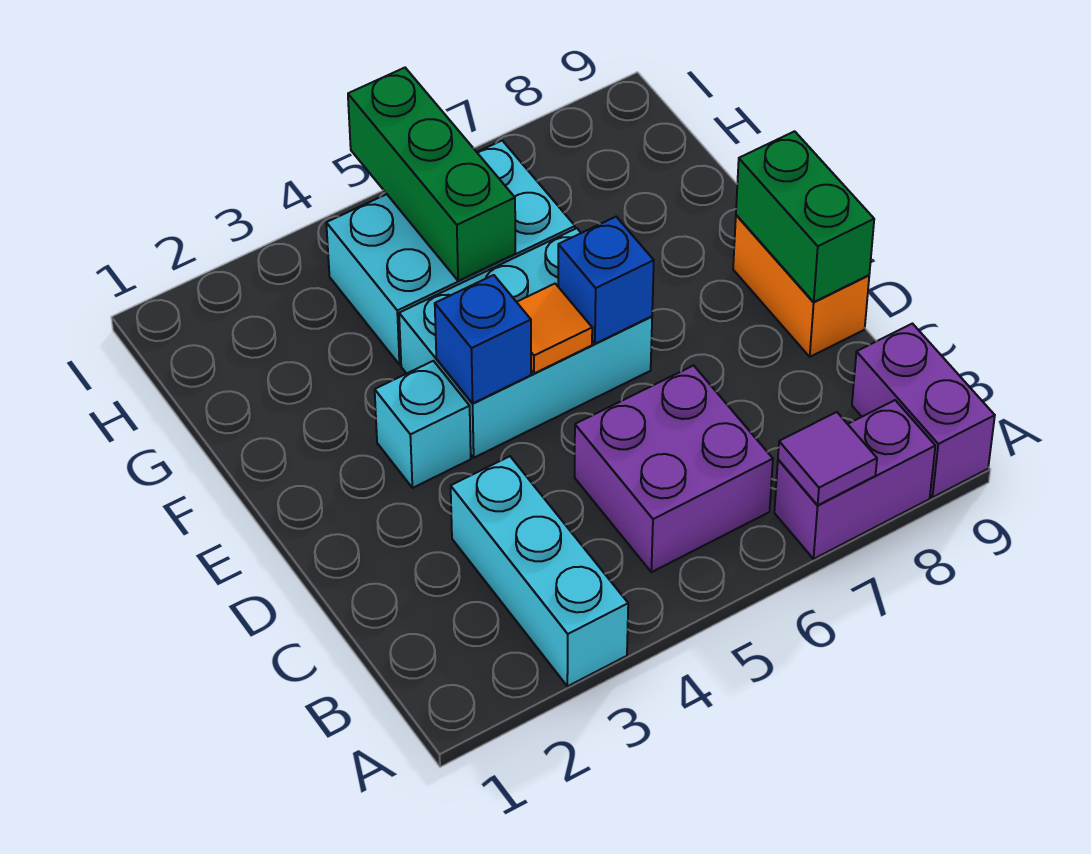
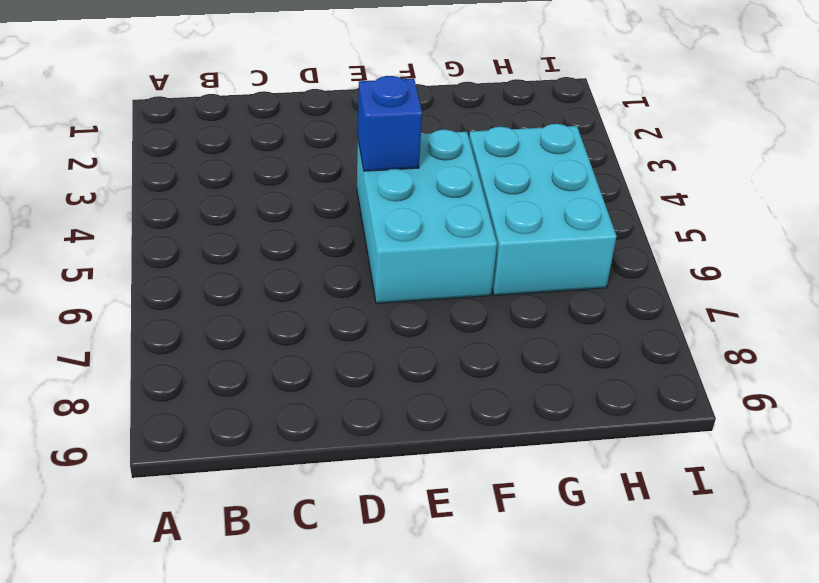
none -> cyan 1x3 brick [451,456,628,686]
none -> purple 1x2 brick [774,400,935,559]
none -> purple 1x2 brick [852,324,995,497]

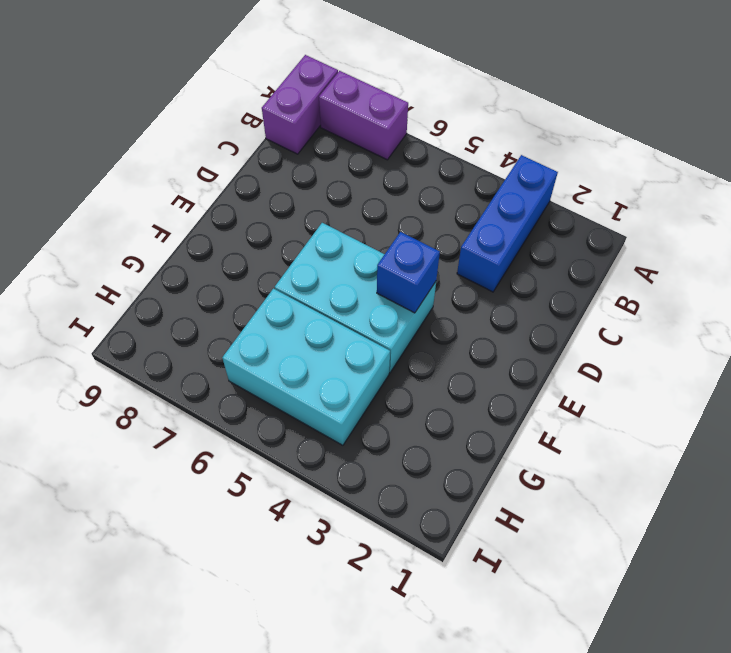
blue 1x3 brick [457,155,558,292] -> cyan 1x3 brick [451,456,628,686]
none -> purple 2x2 brick [574,366,773,572]
none -> orange 1x2 brick [733,215,869,357]
none -> cyan 1x1 brick [375,361,471,488]

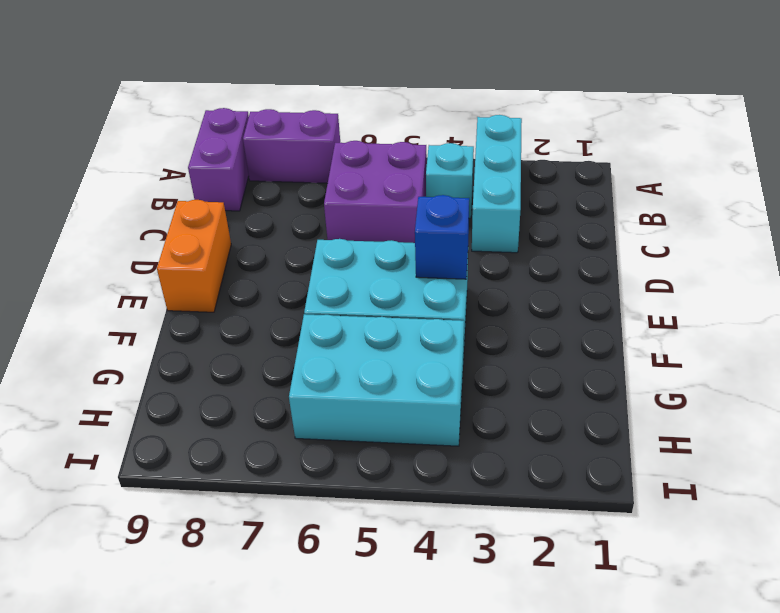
cyan 1x1 brick [426,143,474,218] -> cyan 1x1 brick moved to [375,361,471,488]
none -> purple 1x1 tile [778,412,877,505]
none -> green 1x2 brick [736,131,874,302]
none -> orange 1x1 tile [517,284,592,373]

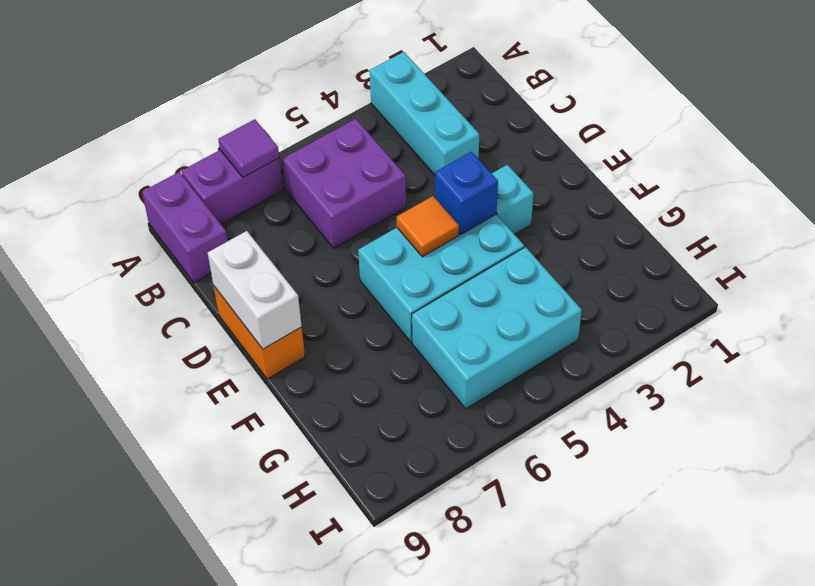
white 1x2 brick [208,231,302,349] -> green 1x2 brick [736,131,874,302]
none -> blue 1x1 brick [558,217,654,344]
none -> green 1x3 brick [348,68,516,281]

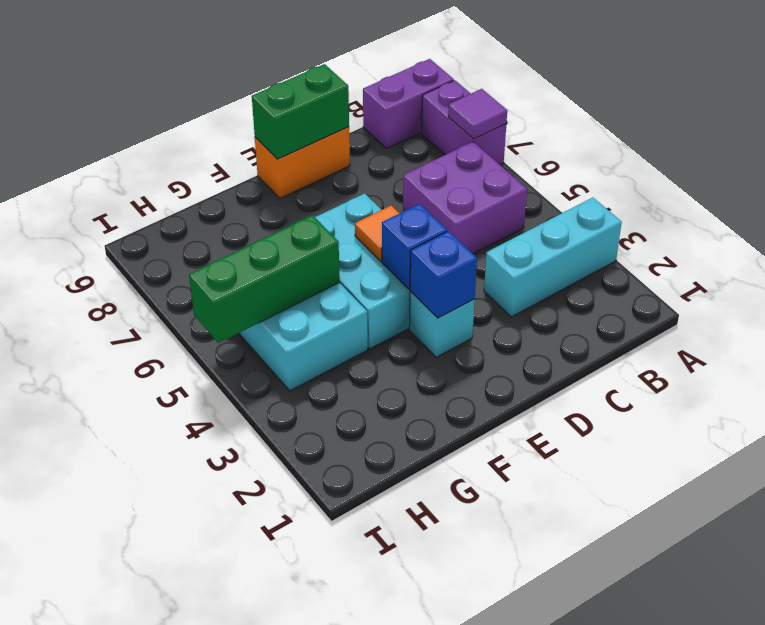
blue 1x1 brick [410,231,477,318] -> blue 1x1 brick moved to [558,217,654,344]

